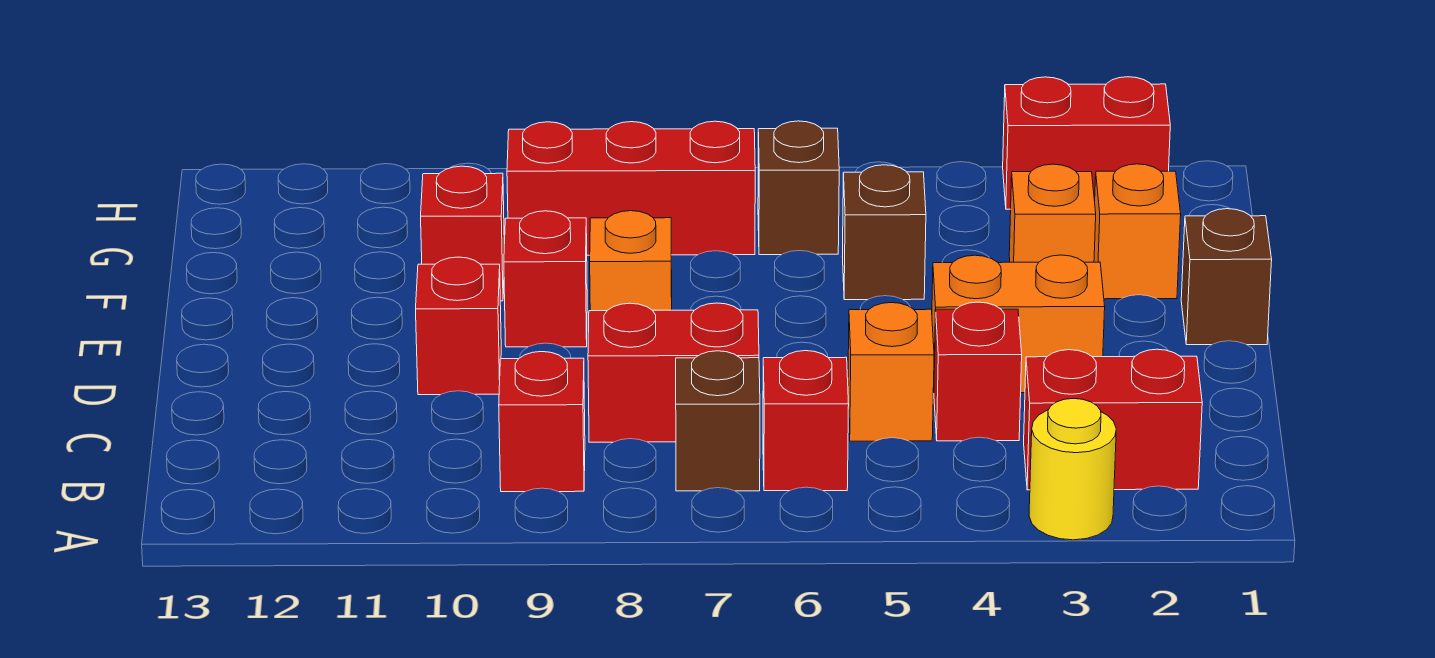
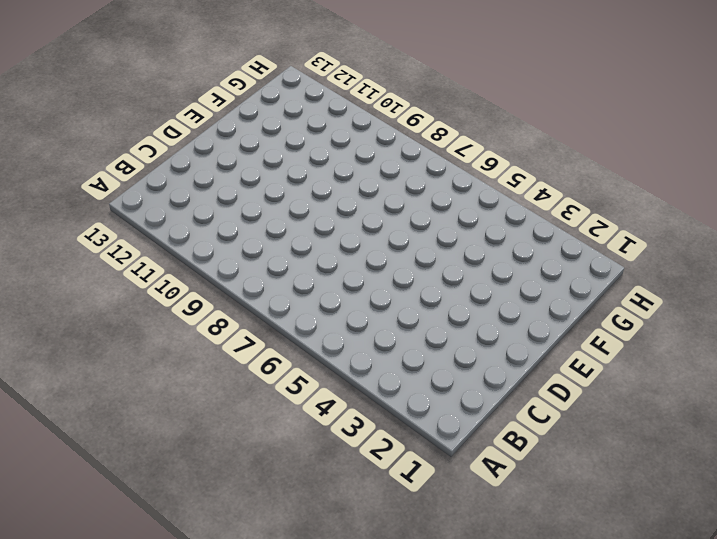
none -> yellow 1x1 round brick [1029,398,1116,540]
none -> red 1x2 brick [1024,349,1202,490]
none -> red 1x1 brick [763,351,849,491]

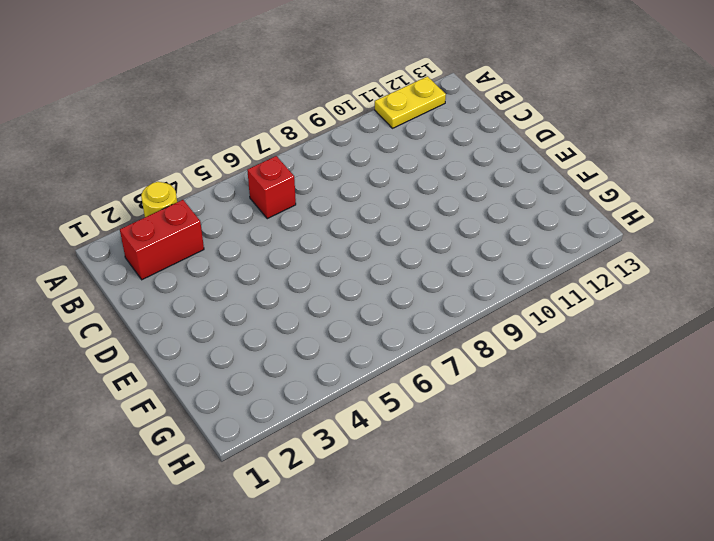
yellow 1x2 plate [375,76,446,128] -> none
none -> brown 1x1 brick [676,351,760,491]
none -> red 1x1 brick [499,352,585,492]
none -> red 1x1 brick [934,302,1022,441]

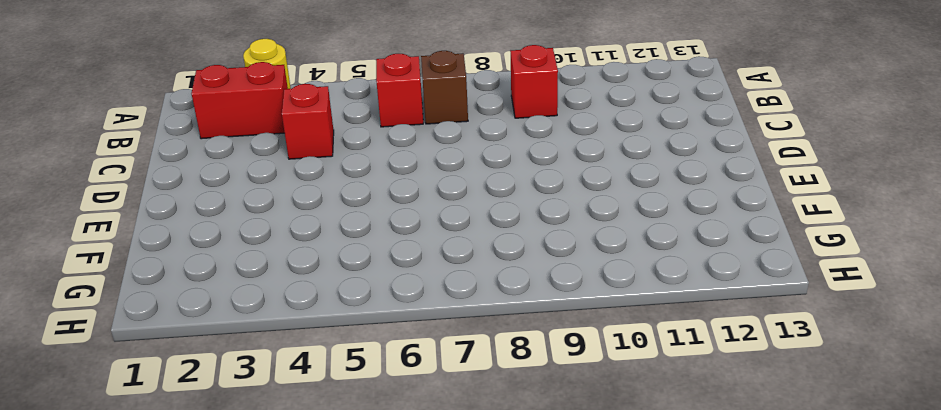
none -> orange 1x1 brick [848,303,934,441]
none -> red 1x2 brick [588,303,759,442]
none -> orange 1x2 brick [932,255,1105,393]

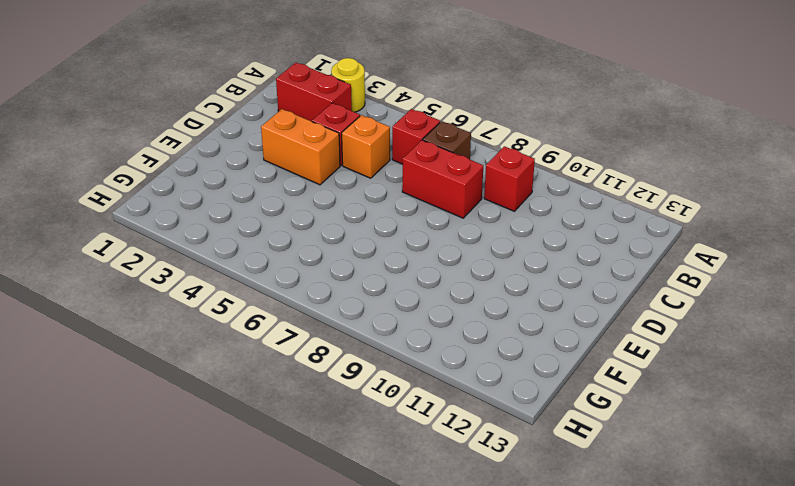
none -> red 1x1 brick [416,257,501,395]
none -> brown 1x1 brick [1181,209,1272,345]
none -> orange 1x1 brick [590,211,672,311]

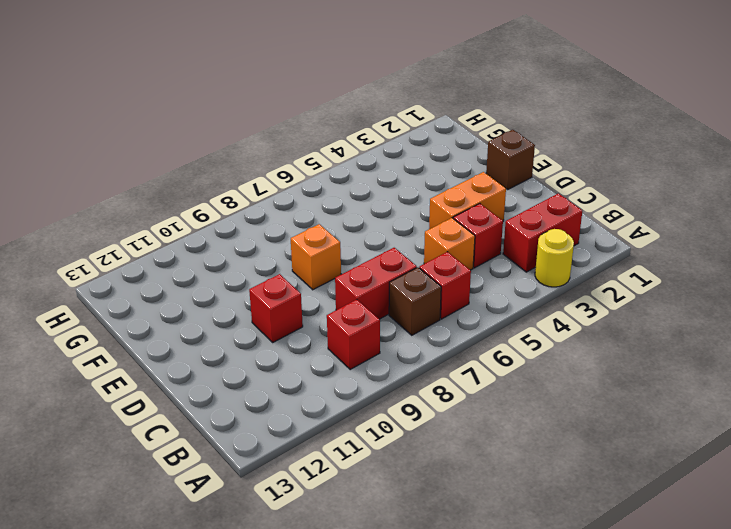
none -> red 1x1 brick [504,211,587,347]
none -> orange 1x1 brick [1094,164,1181,299]
none -> orange 1x1 brick [1009,164,1096,262]

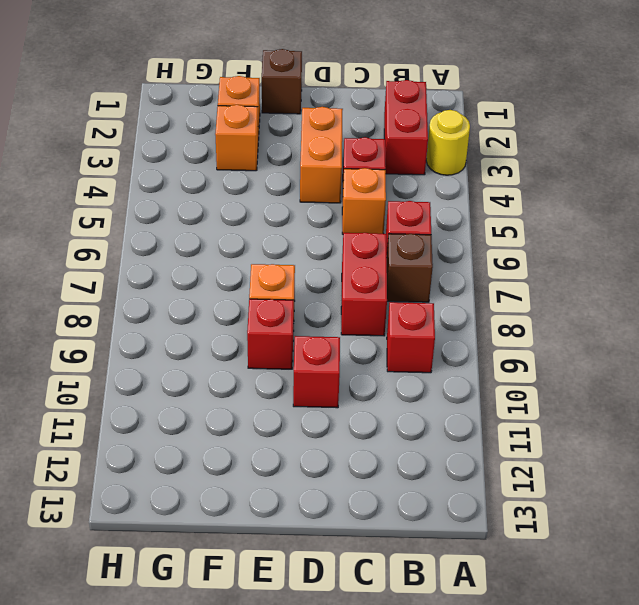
none -> brown 1x1 brick [842,165,926,300]
none -> red 1x1 brick [421,166,504,301]
none -> brown 1x1 brick [758,121,839,255]

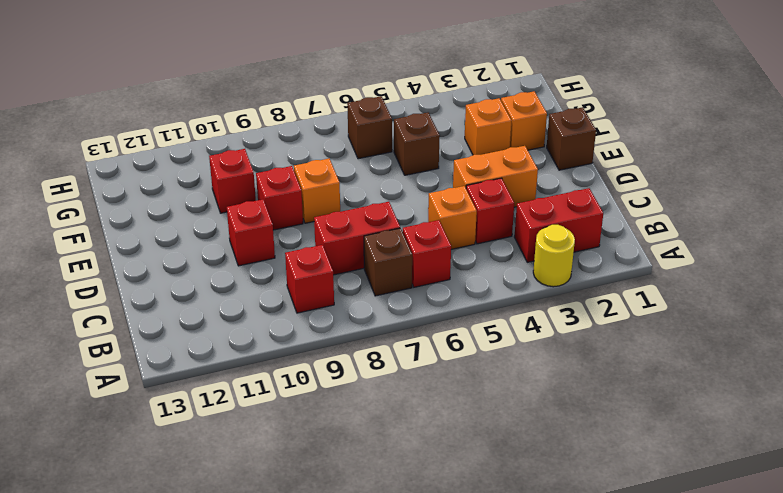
none -> red 1x3 brick [507,121,755,255]
none -> red 1x2 brick [1003,77,1170,209]

